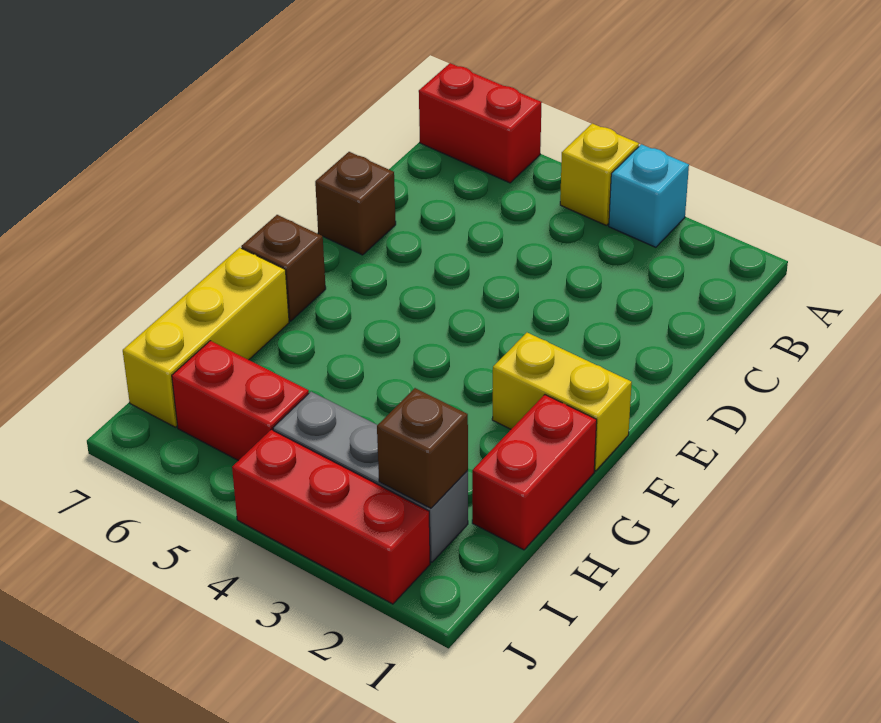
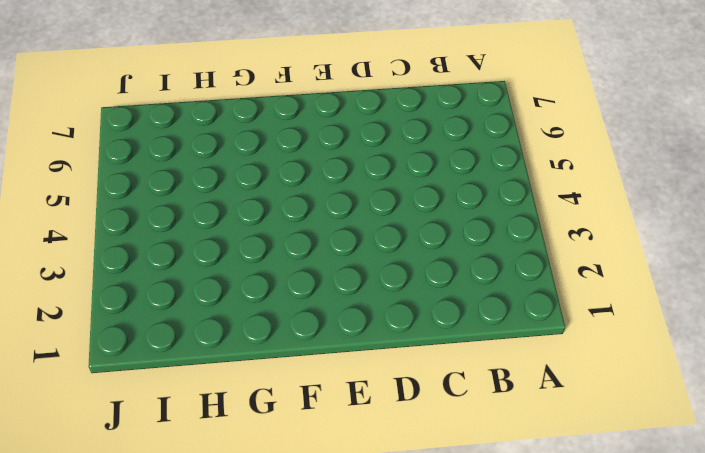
none -> cyan 1x1 brick [609,144,689,247]
none -> yellow 1x1 brick [560,123,639,225]
none -> red 1x2 brick [419,63,542,183]

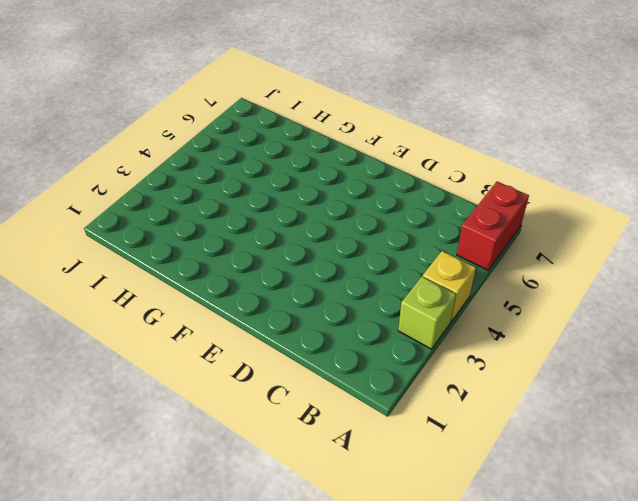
lime 1x1 brick [398,277,456,349] -> cyan 1x1 brick [609,144,689,247]
none -> brown 1x1 brick [315,152,396,255]
none -> yellow 1x2 brick [492,333,632,471]
none -> brown 1x1 brick [241,215,326,321]

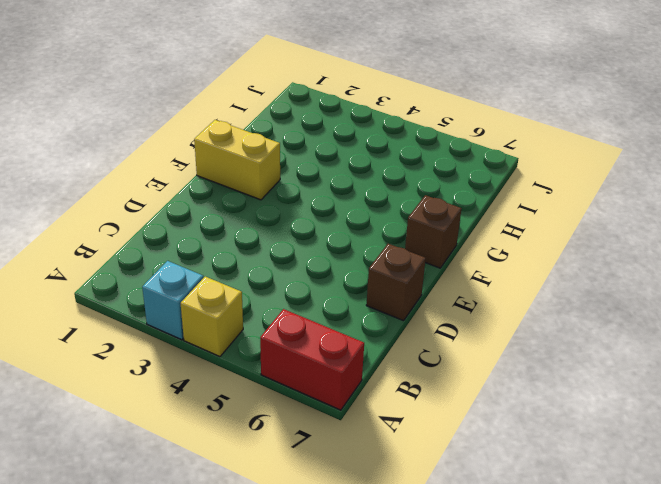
none -> red 1x2 brick [472,395,597,550]
none -> yellow 1x3 brick [123,248,289,427]
none -> grey 1x3 brick [273,392,468,562]

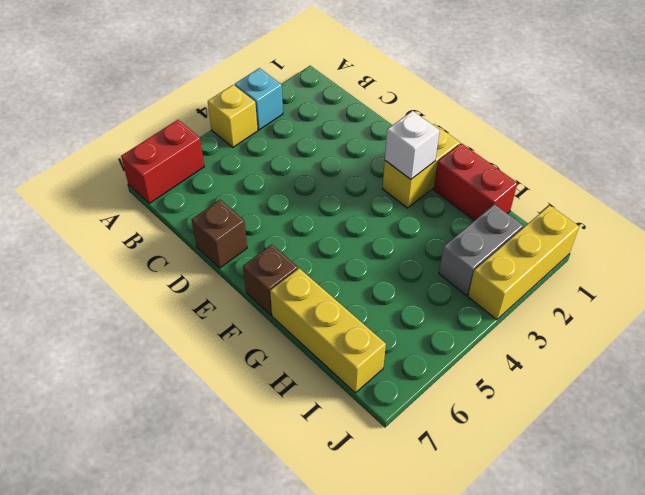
white 1x1 brick [385,111,440,179] -> none
grey 1x2 brick [439,204,523,296] -> grey 1x3 brick [273,392,468,562]
yellow 1x3 brick [468,205,579,320] -> red 1x3 brick [232,430,430,604]
none -> red 1x2 brick [172,341,309,461]
none -> brown 1x1 brick [377,388,468,508]

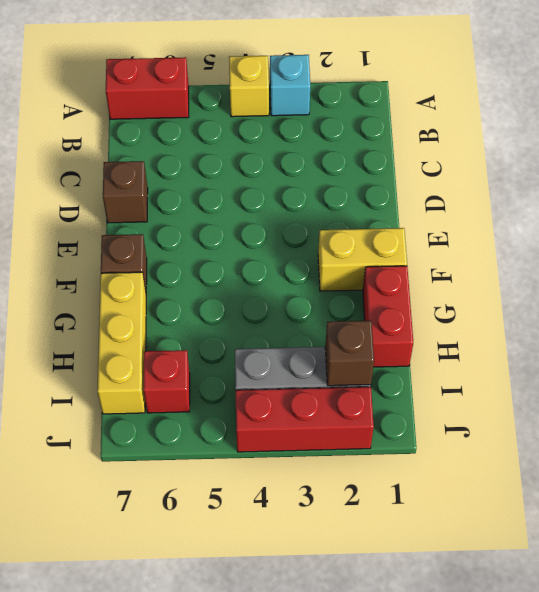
red 1x1 brick [143,350,190,413] -> red 1x2 brick [172,341,309,461]

